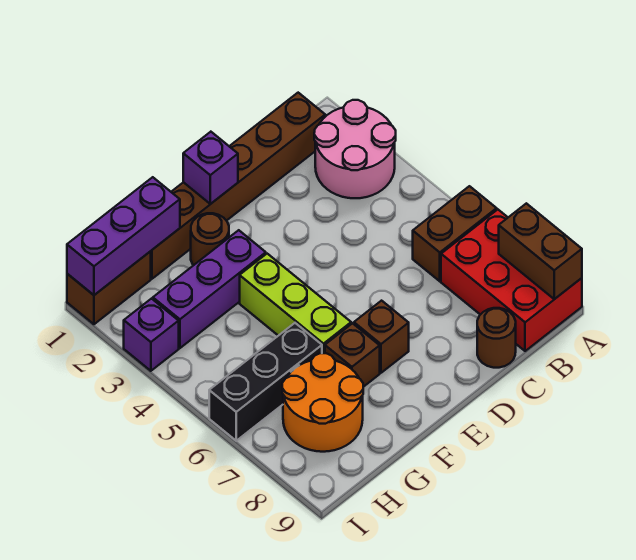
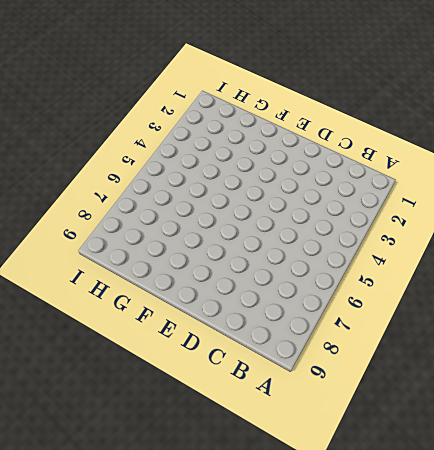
none -> pink 2x2 round brick [314,100,396,198]
none -> brown 1x2 brick [413,186,497,281]
none -> red 2x3 brick [441,210,582,351]

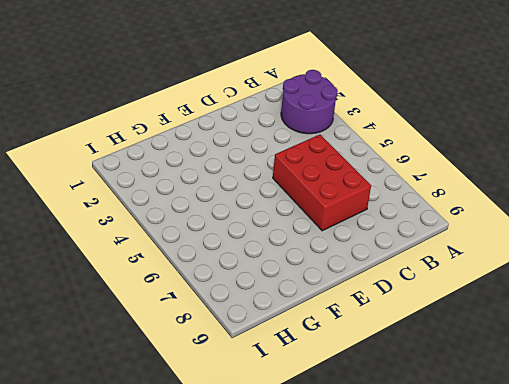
purple 2x2 round brick [281,70,338,134] -> pink 2x2 round brick [314,100,396,198]
red 2x3 brick [273,135,371,231] -> red 2x3 brick moved to [441,210,582,351]
none -> brown 1x2 brick [413,186,497,281]
none -> brown 1x6 brick [151,93,325,279]
none -> brown 1x1 round brick [477,308,516,368]

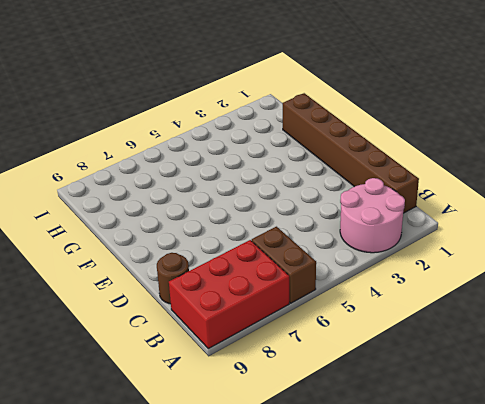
none -> brown 1x1 brick [354,301,409,373]
none -> brown 1x1 round brick [191,213,229,265]
none -> purple 1x3 brick [153,230,266,348]

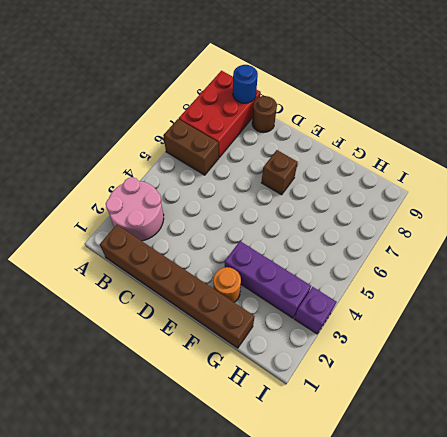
blue 1x1 round brick [233,65,258,103] -> none
orange 1x1 round brick [213,267,241,302] -> brown 1x1 round brick [191,213,229,265]
none -> lime 1x3 brick [240,254,351,353]
none -> brown 1x1 brick [325,323,380,387]
none -> black 1x3 brick [209,323,322,441]

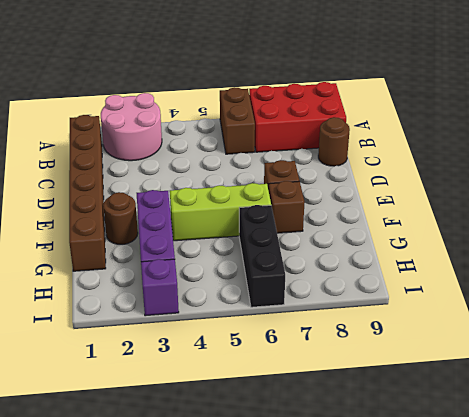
none -> orange 2x2 round brick [282,353,363,452]
none -> brown 1x2 brick [67,251,151,324]
none -> brown 1x2 brick [499,203,582,299]

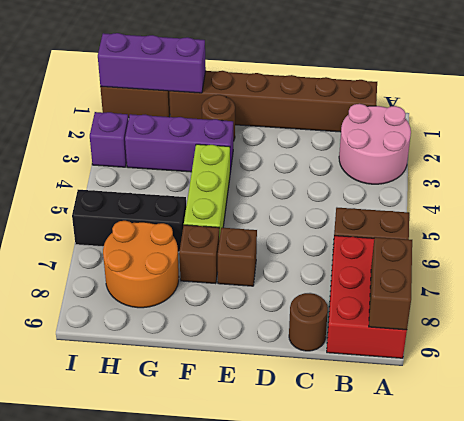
none -> purple 1x1 brick [183,132,238,204]

